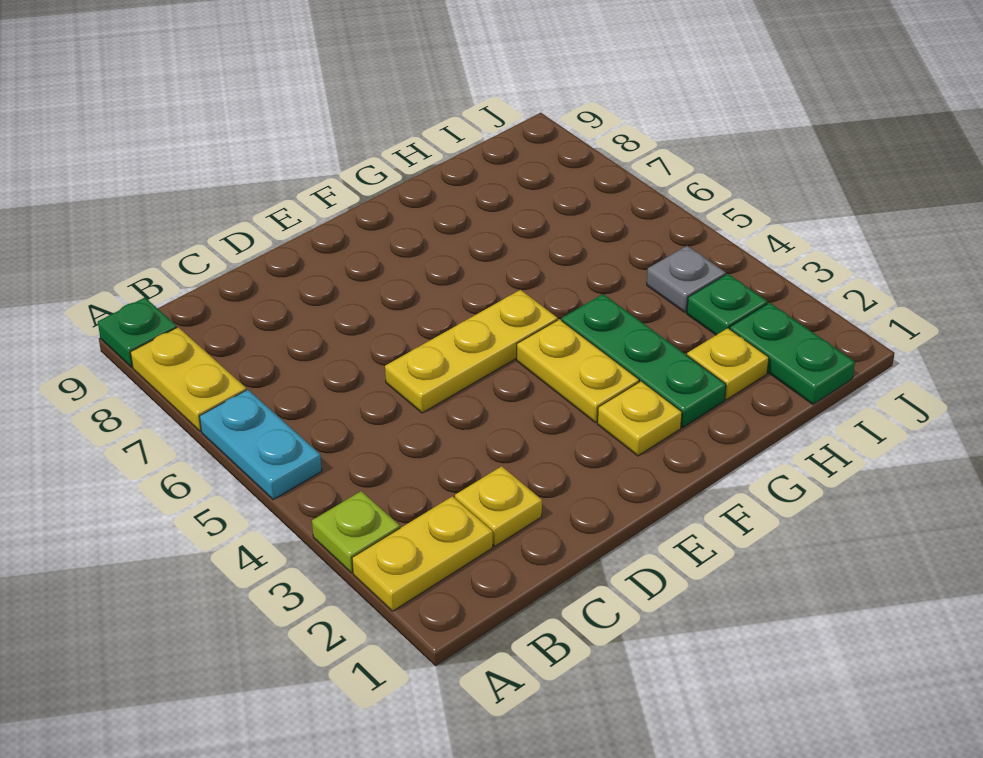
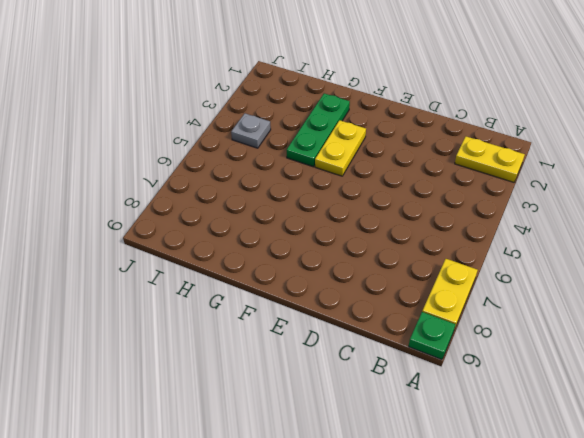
none -> lime 1x1 plate [312,491,400,573]
none -> cyan 1x2 plate [199,390,322,500]
none -> yellow 1x1 plate [455,466,542,546]

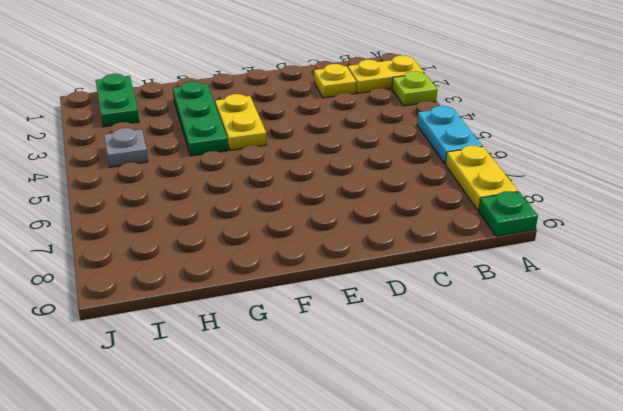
none -> yellow 1x3 plate [385,290,558,413]
none -> yellow 1x1 plate [597,381,682,456]
none -> yellow 1x1 plate [687,328,769,400]

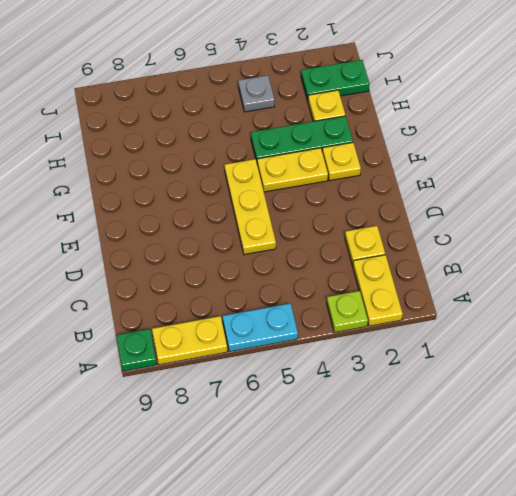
none -> green 1x1 plate [687,274,767,335]

